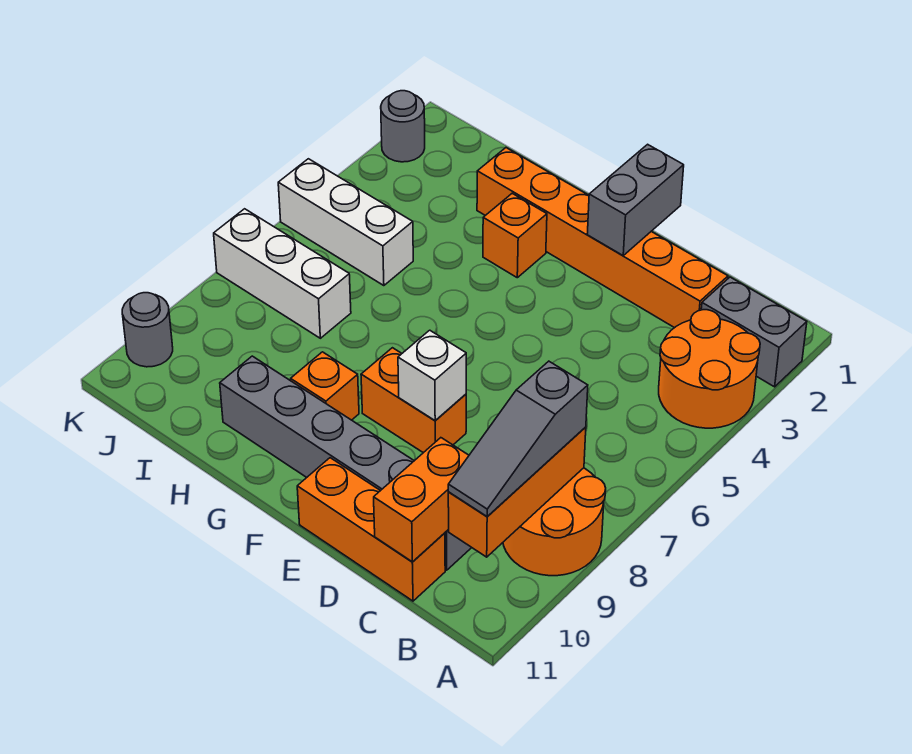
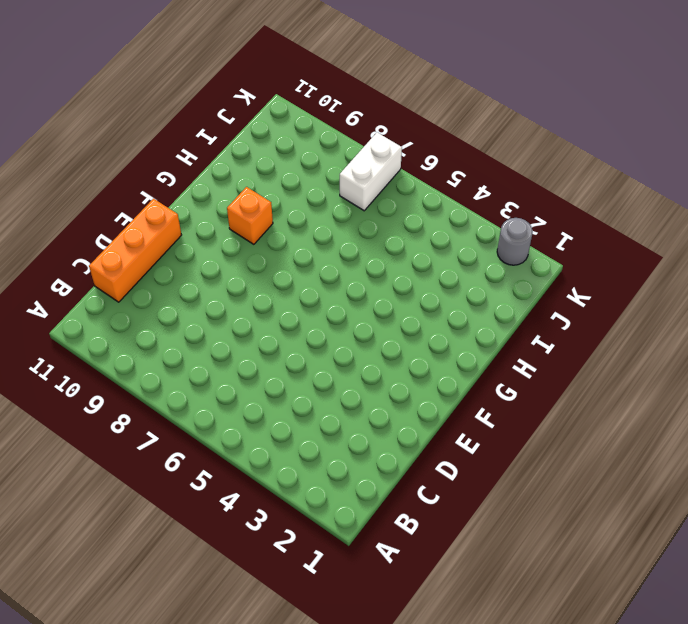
white 1x2 brick [340,133,402,211] -> white 1x3 brick [214,209,351,338]
none -> grey 1x2 brick [701,277,807,387]
none -> orange 2x2 round brick [659,310,760,428]
none -> orange 2x2 round brick [503,468,606,576]

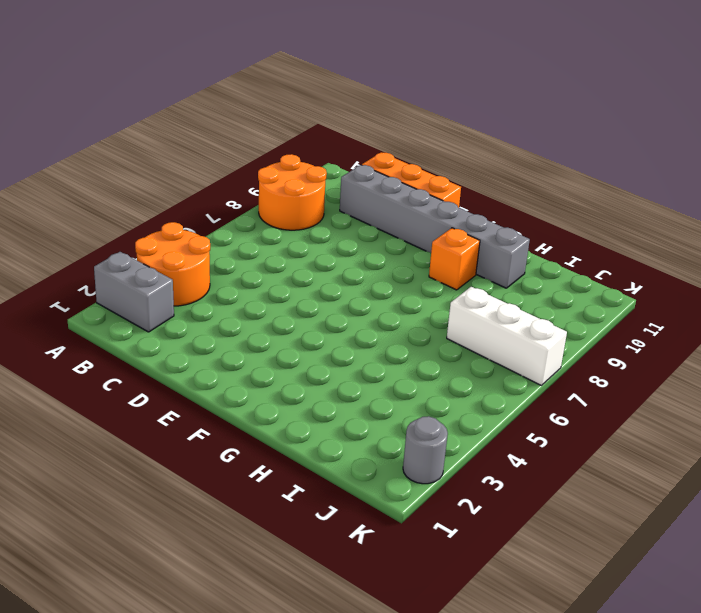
none -> orange 1x6 brick [477,148,728,328]
none -> orange 1x2 brick [361,348,466,453]
none -> orange 1x1 brick [483,193,547,278]

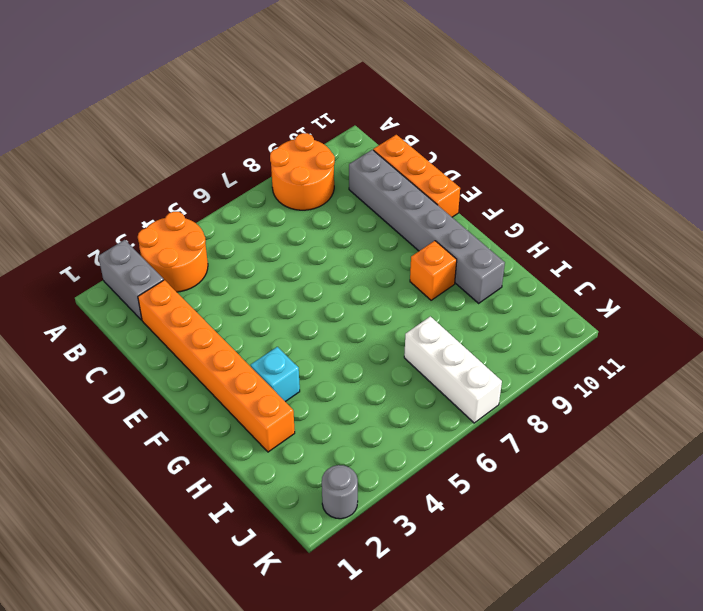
cyan 1x1 brick [251,347,300,402] -> orange 1x1 brick [483,193,547,278]
none -> orange 1x2 brick [361,348,466,453]
none -> white 1x3 brick [278,159,413,286]
none -> grey 1x1 round brick [122,293,173,367]

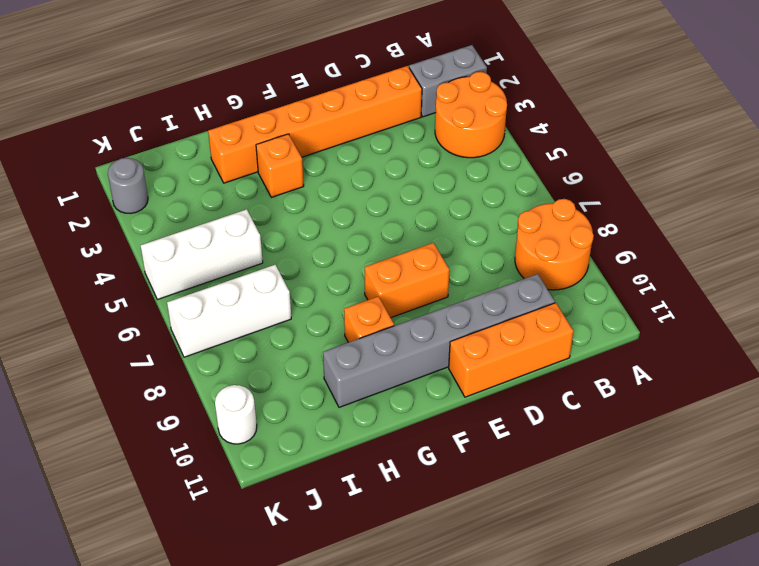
white 1x1 round brick [215,385,257,444] -> grey 1x1 round brick [122,293,173,367]
none -> orange 1x3 brick [448,427,586,557]
none -> orange 1x2 brick [374,438,469,562]
none -> grey 1x2 brick [587,144,684,256]

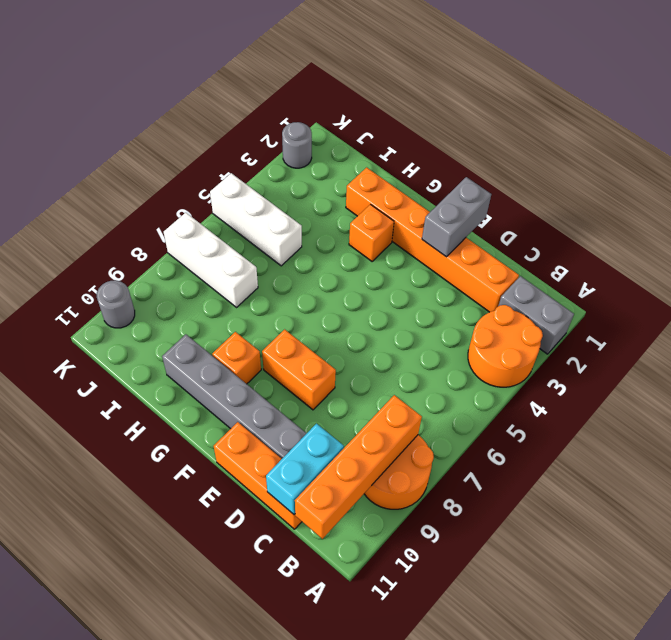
orange 1x4 brick [295,395,422,539] -> orange 1x3 brick [448,427,586,557]
cyan 1x2 brick [266,424,344,514] -> orange 1x2 brick [374,438,469,562]
none -> white 1x1 brick [398,330,466,421]
none -> grey 1x3 slope [448,361,588,517]

